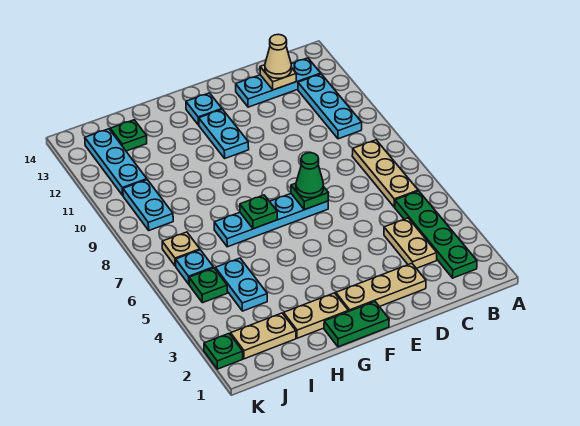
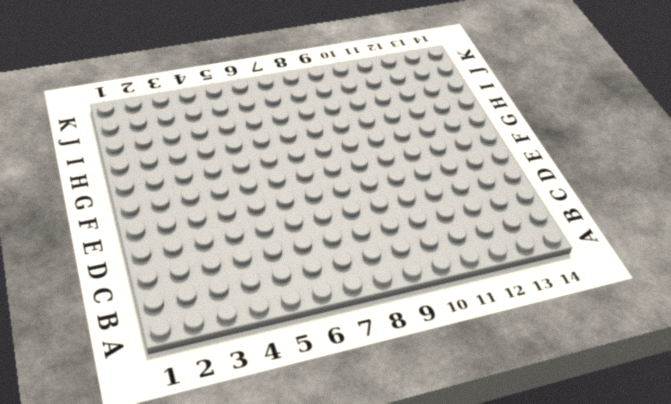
none -> green 1x4 plate [395,191,477,278]
none -> tan 1x3 plate [352,140,418,207]
none -> cyan 1x3 plate [298,74,362,139]

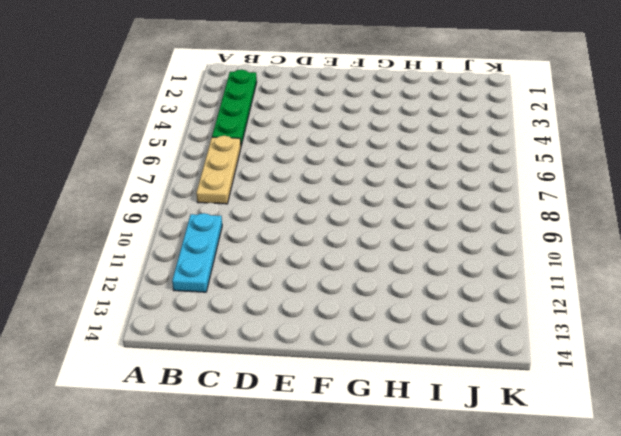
none -> cyan 1x3 plate [236,58,321,107]
none -> tan 1x2 plate [384,218,437,268]
none -> tan 1x3 plate [336,263,426,311]

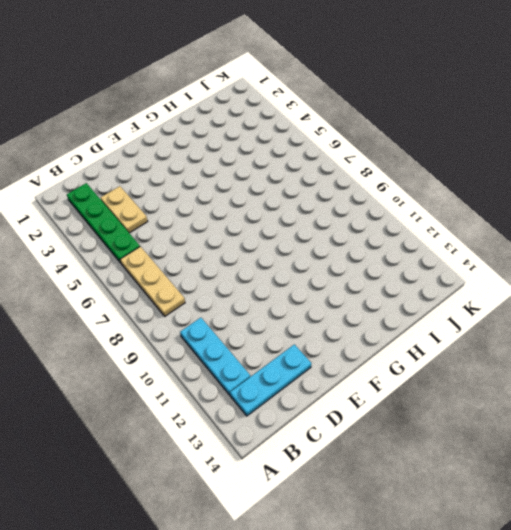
none -> tan 1x3 plate [336,263,426,311]
none -> cyan 1x4 plate [214,194,328,247]
none -> green 1x2 plate [324,302,389,347]

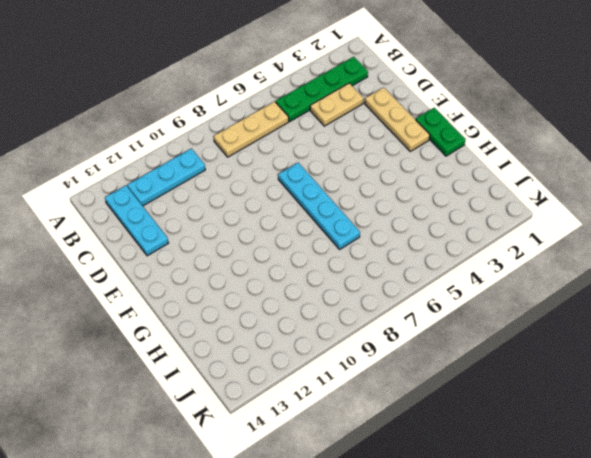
none -> cyan 1x2 plate [199,109,249,158]
none -> cyan 1x1 plate [186,93,222,125]
none -> tan 1x2 plate [284,293,348,338]

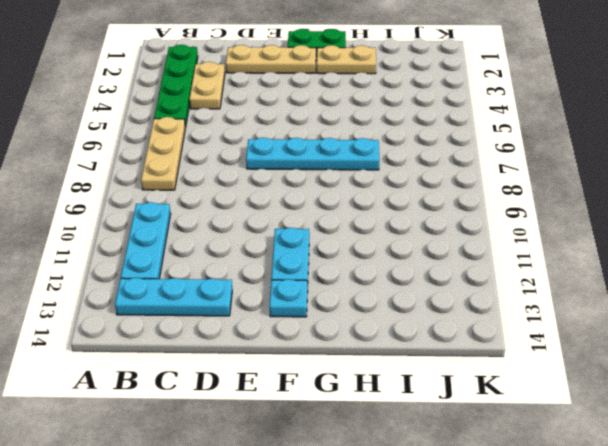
none -> tan 1x2 plate [231,313,296,359]
none -> cyan 1x2 plate [215,258,267,311]
none -> green 1x1 plate [110,120,147,151]

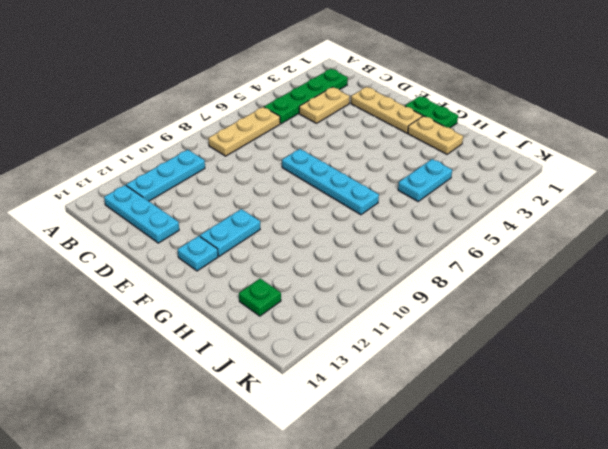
none -> tan 1x2 plate [231,313,296,359]
none -> green 1x1 plate [189,268,227,303]
none -> cyan 1x1 plate [176,250,213,284]

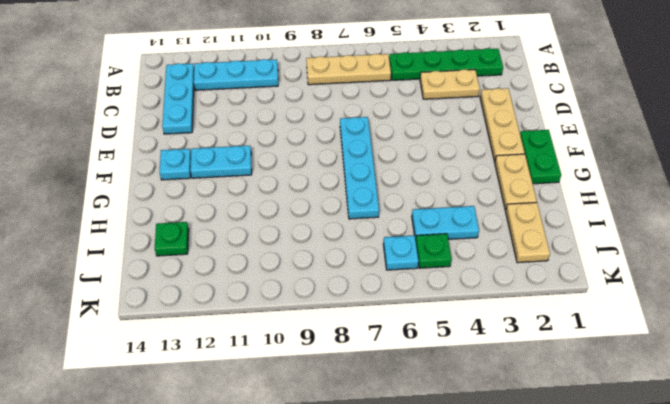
none -> tan 1x1 plate [162,232,200,266]
none -> cyan 1x2 plate [123,180,173,230]
none -> cyan 1x3 plate [85,129,147,195]

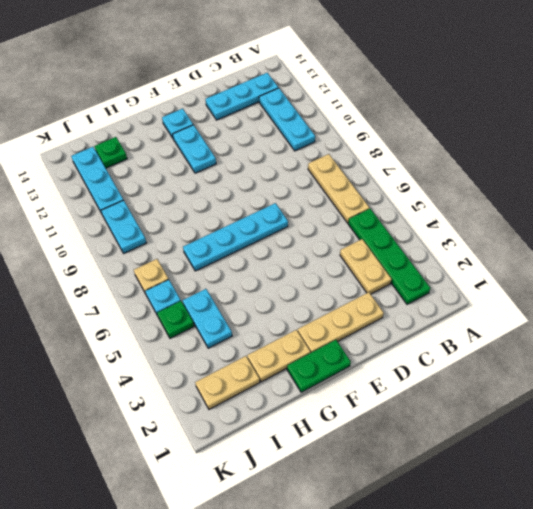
none -> green 1x1 plate [204,334,243,369]
none -> tan 1x1 plate [260,65,296,90]
none -> green 1x1 plate [291,183,329,210]

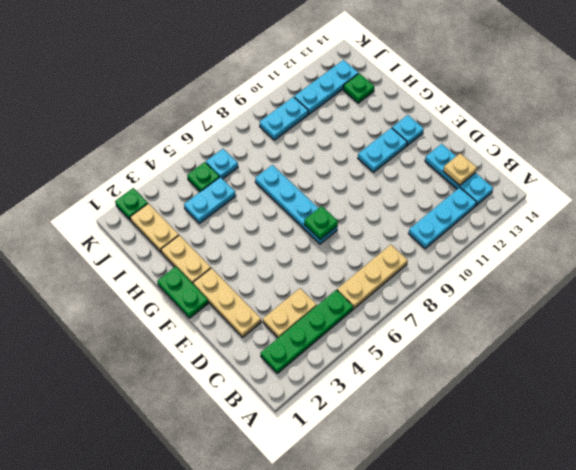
none -> tan 1x1 plate [162,232,200,266]
none -> green 1x1 plate [240,195,277,229]
none -> tan 1x1 cone [265,34,291,78]

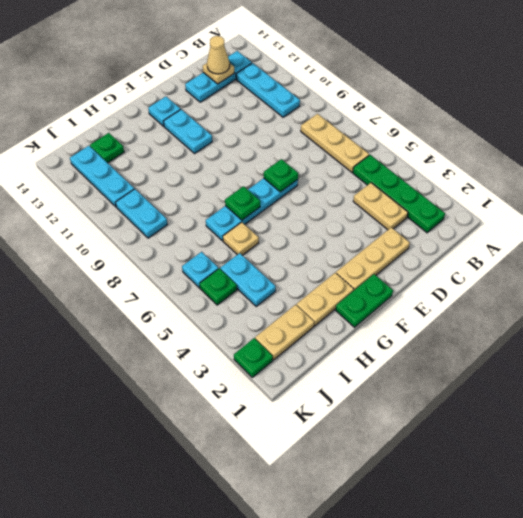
tan 1x1 plate [223,222,259,255] -> tan 1x1 plate moved to [162,232,200,266]
none -> green 1x1 cone [296,153,323,198]

